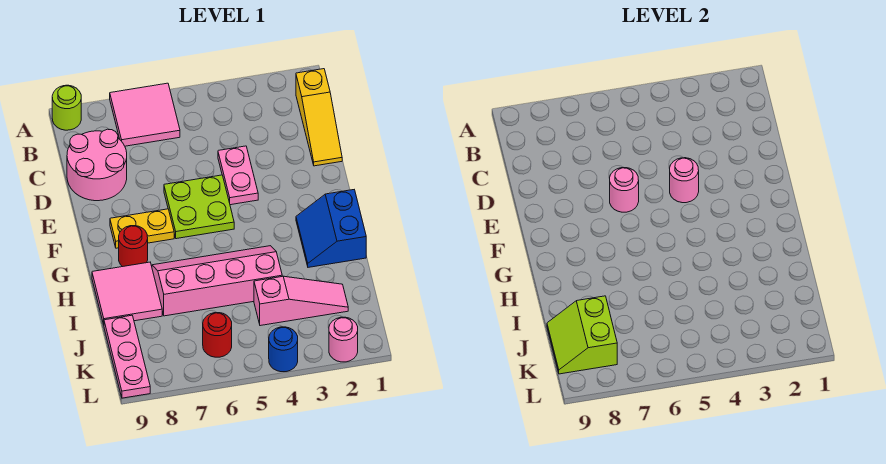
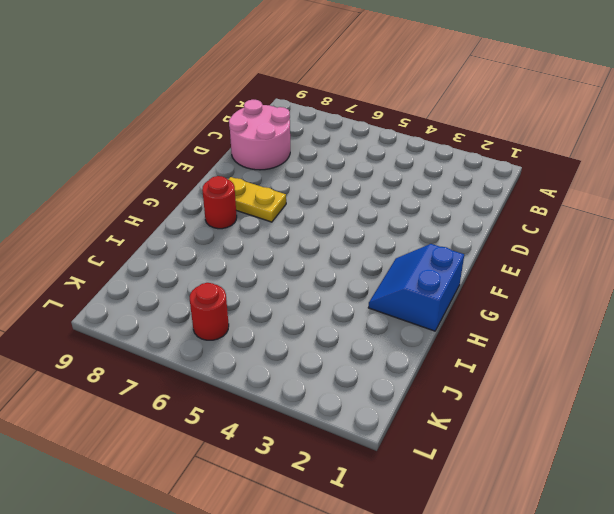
none -> pink 2x2 tile [110,83,180,146]
none -> lime 1x1 round brick [52,85,81,130]
none -> yellow 1x3 slope [296,69,342,166]

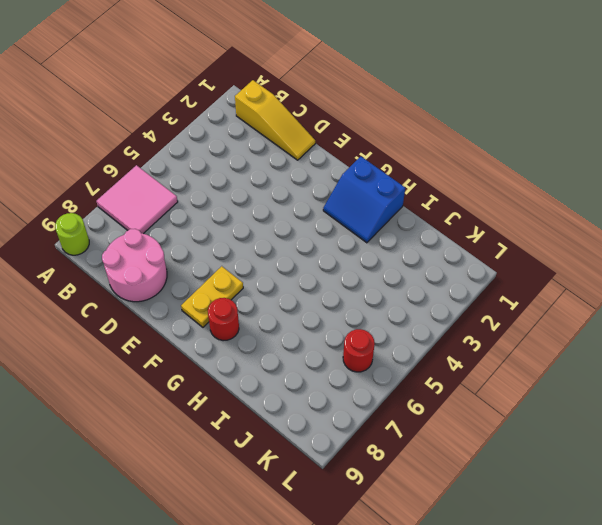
none -> pink 1x2 plate [218,146,258,205]
none -> lime 2x2 plate [164,175,234,239]
none -> pink 2x4 slope [152,246,282,316]

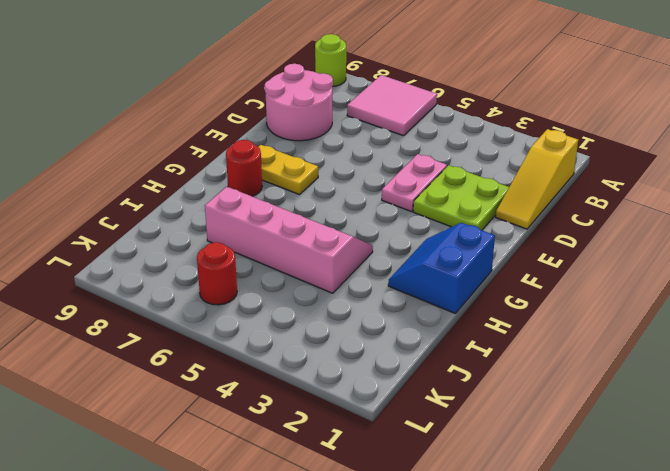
lime 2x2 plate [413,165,509,230] -> lime 2x2 plate moved to [164,175,234,239]
none -> pink 2x2 tile [92,262,162,324]
none -> pink 1x3 slope [254,276,348,326]
none -> pink 1x3 plate [104,315,150,398]

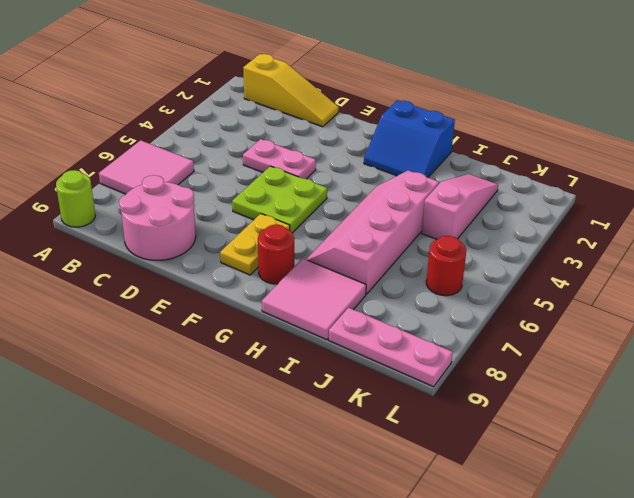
none -> pink 1x1 round brick [329,317,358,362]
none -> blue 1x1 round brick [269,327,298,372]
none -> pink 1x1 round brick [670,158,699,203]

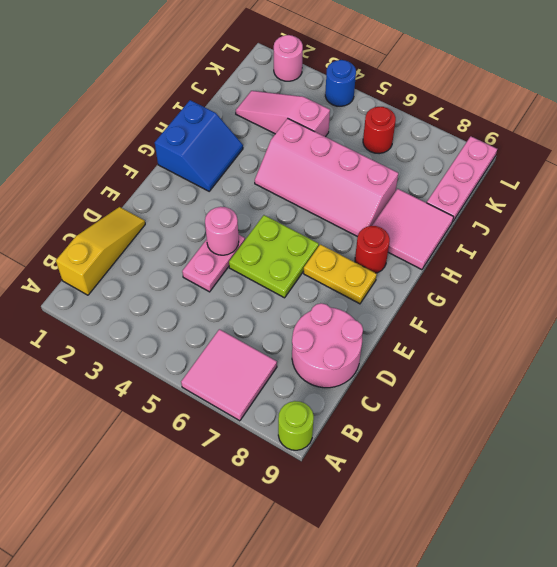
none -> pink 1x1 round brick [610,168,639,212]
none -> lime 2x2 slope [547,296,617,374]

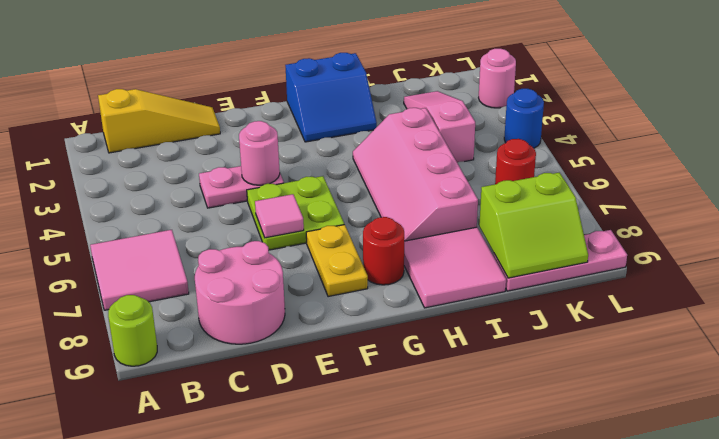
pink 1x1 tile [255,194,304,238] -> pink 1x1 round brick [610,168,639,212]

